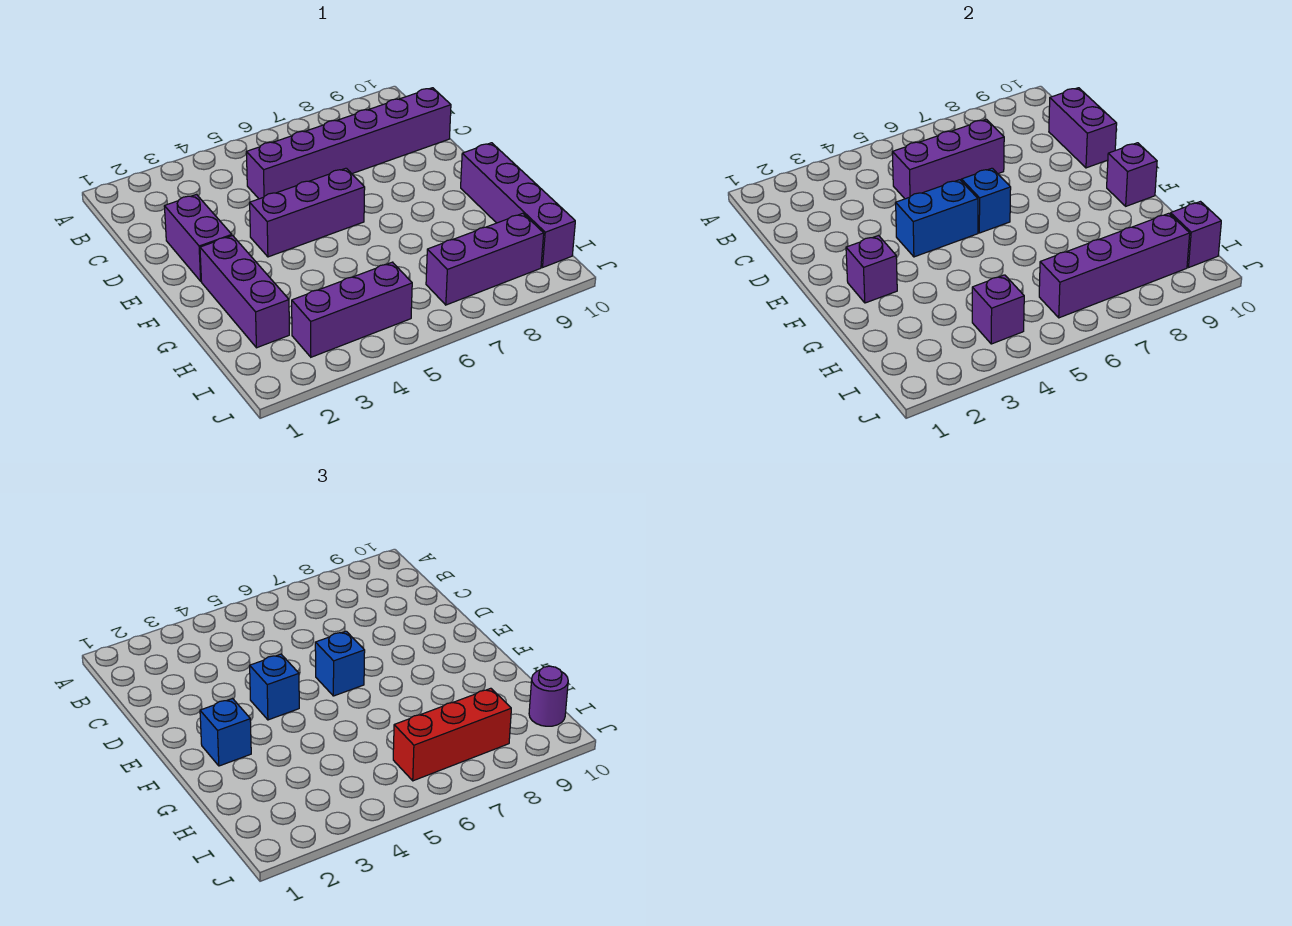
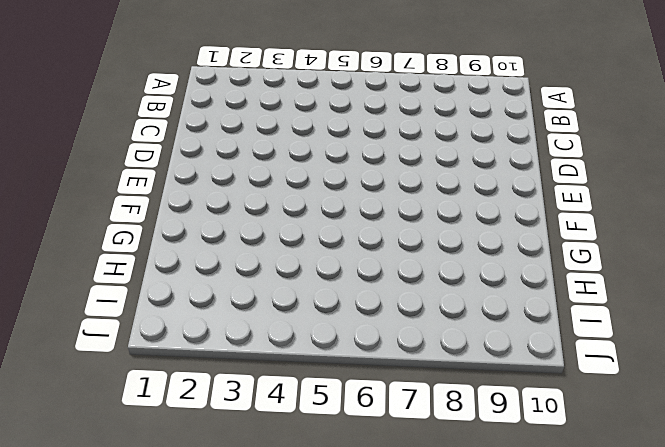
none -> purple 1x6 brick [246,88,451,199]
none -> purple 1x2 brick [164,195,232,281]
none -> purple 1x3 brick [250,168,365,257]

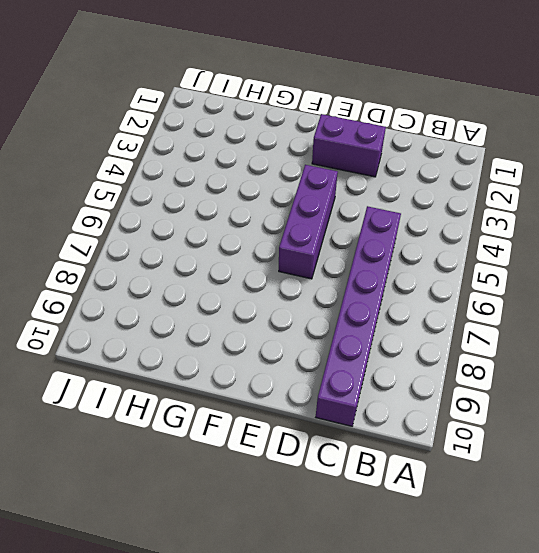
none -> purple 1x3 brick [200,236,289,348]
none -> purple 1x4 brick [461,143,575,267]
none -> purple 1x3 brick [292,262,412,357]

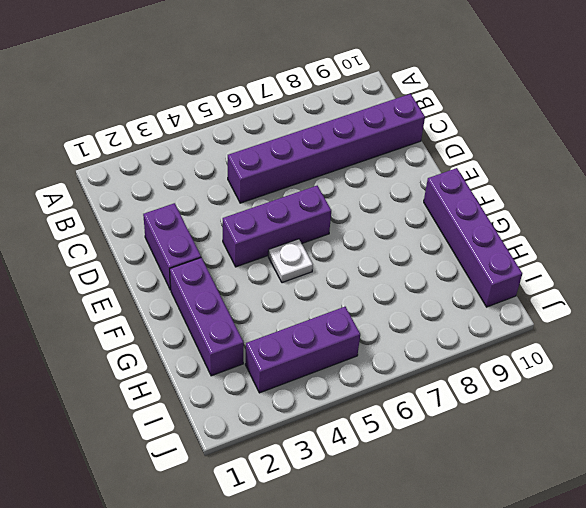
white 1x1 plate [268,239,313,283] -> none
none -> purple 1x3 brick [426,213,544,305]
none -> purple 1x3 brick [892,119,1004,199]
none -> purple 1x2 brick [1049,88,1117,168]

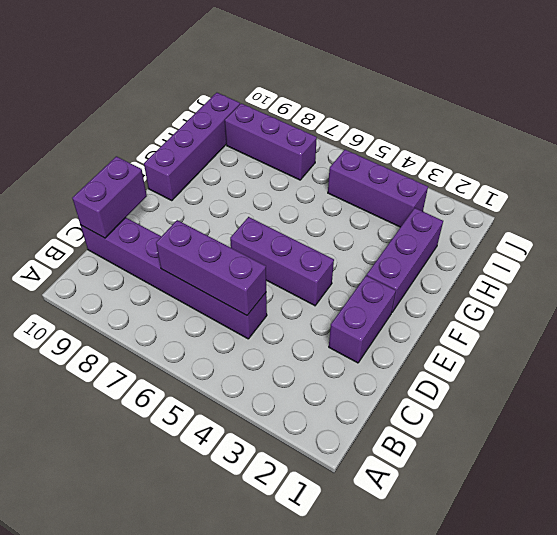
none -> blue 1x2 brick [896,180,978,257]
none -> blue 1x1 brick [961,168,1011,233]
none -> purple 1x1 brick [846,236,897,303]

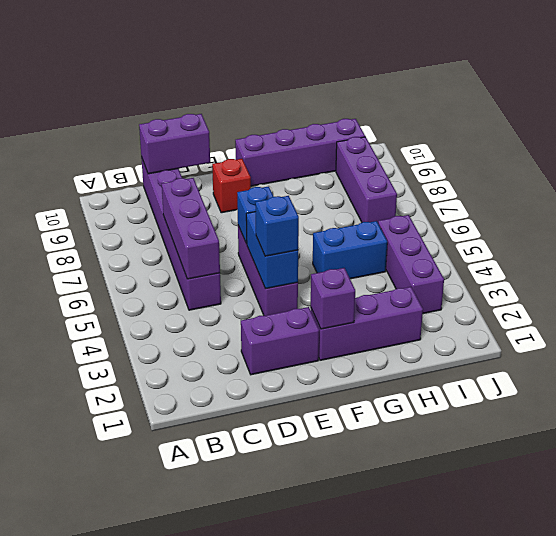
red 1x1 brick [212,159,251,213] -> none
blue 1x2 brick [313,221,387,279] -> none
none -> purple 1x1 brick [1107,143,1157,206]
none -> purple 1x1 brick [972,275,1024,344]
none -> purple 1x4 brick [1039,213,1190,318]

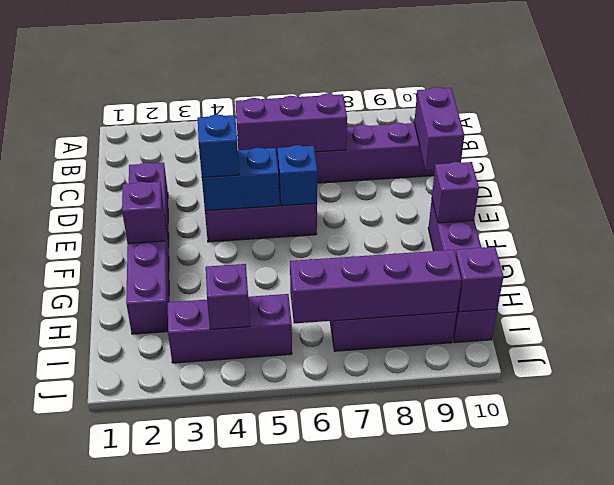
none -> blue 1x1 brick [315,631,365,696]
none -> blue 1x1 brick [200,699,251,766]
none -> red 1x3 brick [393,688,511,781]

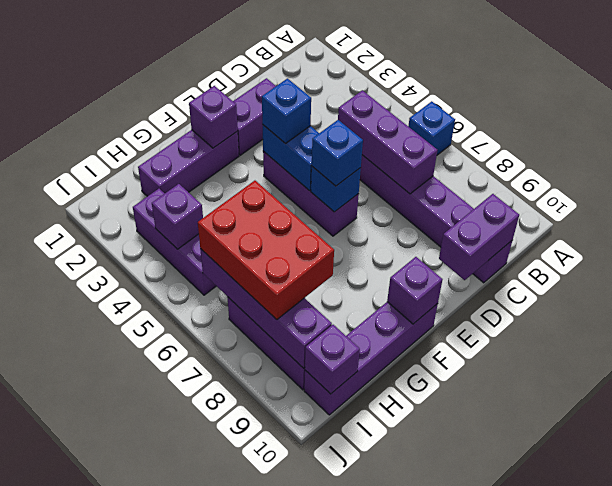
blue 1x1 brick [408,101,455,155] -> blue 1x1 brick moved to [200,699,251,766]
red 2x3 brick [198,181,334,320] -> red 1x3 brick [393,688,511,781]
none -> purple 1x1 round brick [529,666,568,726]

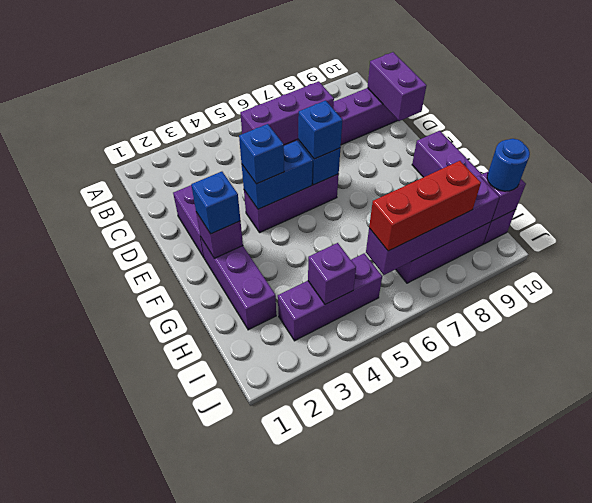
blue 1x1 round brick [487,139,530,191] -> purple 1x1 round brick [529,666,568,726]
none -> purple 1x1 brick [1107,143,1157,206]

